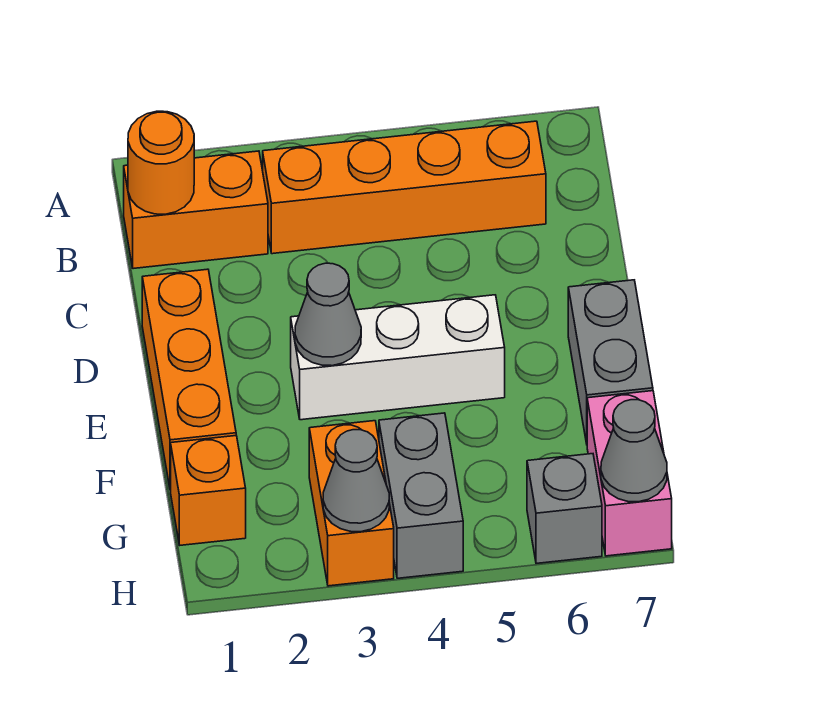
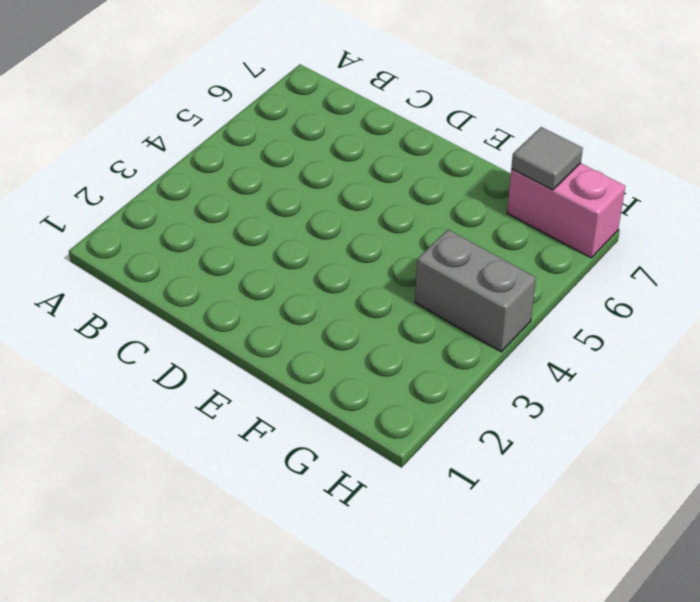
grey 1x1 tile [511,127,583,190] -> none
none -> orange 1x2 brick [124,151,268,269]
none -> orange 1x4 brick [263,121,546,254]
none -> orange 1x3 brick [142,269,236,490]

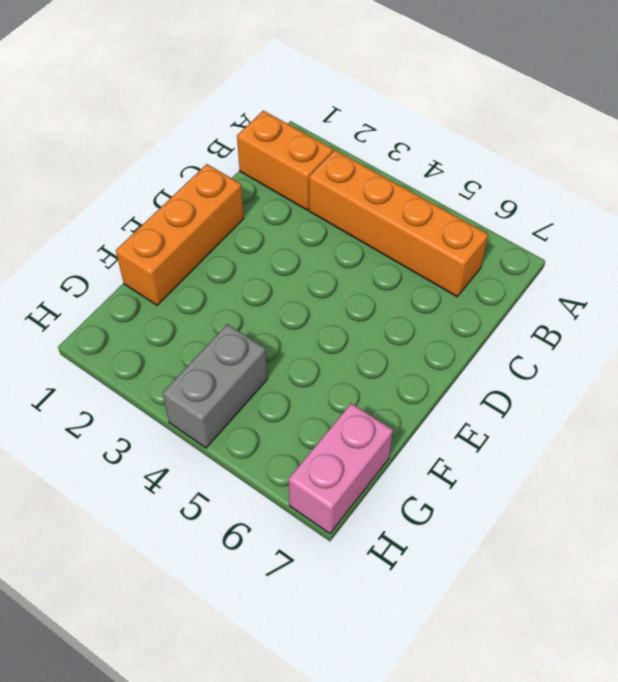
none -> white 1x3 brick [291,295,505,420]
none -> grey 1x2 brick [568,280,653,444]
none -> orange 1x1 brick [171,436,246,545]

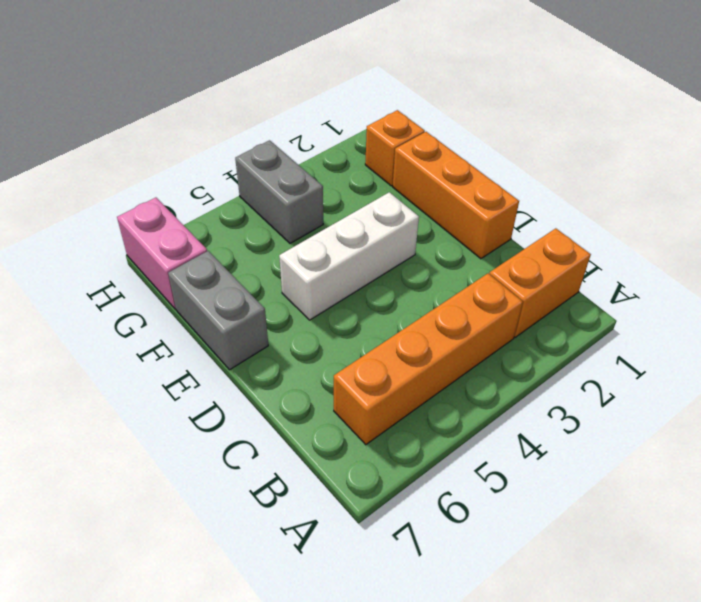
none -> orange 1x2 brick [309,421,394,586]
none -> grey 1x1 brick [527,454,602,563]
none -> orange 1x1 round brick [128,111,194,214]

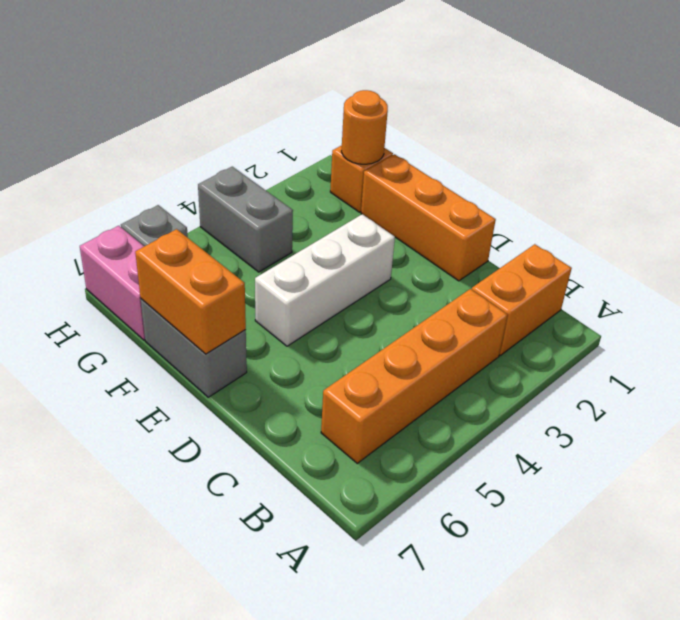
orange 1x2 brick [135,229,246,354] -> orange 1x2 brick moved to [309,421,394,586]
orange 1x1 round brick [341,90,388,164] -> orange 1x1 round brick moved to [128,111,194,214]
none -> grey 1x1 cone [295,263,361,366]
none -> grey 1x1 cone [323,430,389,532]
none -> grey 1x1 cone [601,400,667,502]

